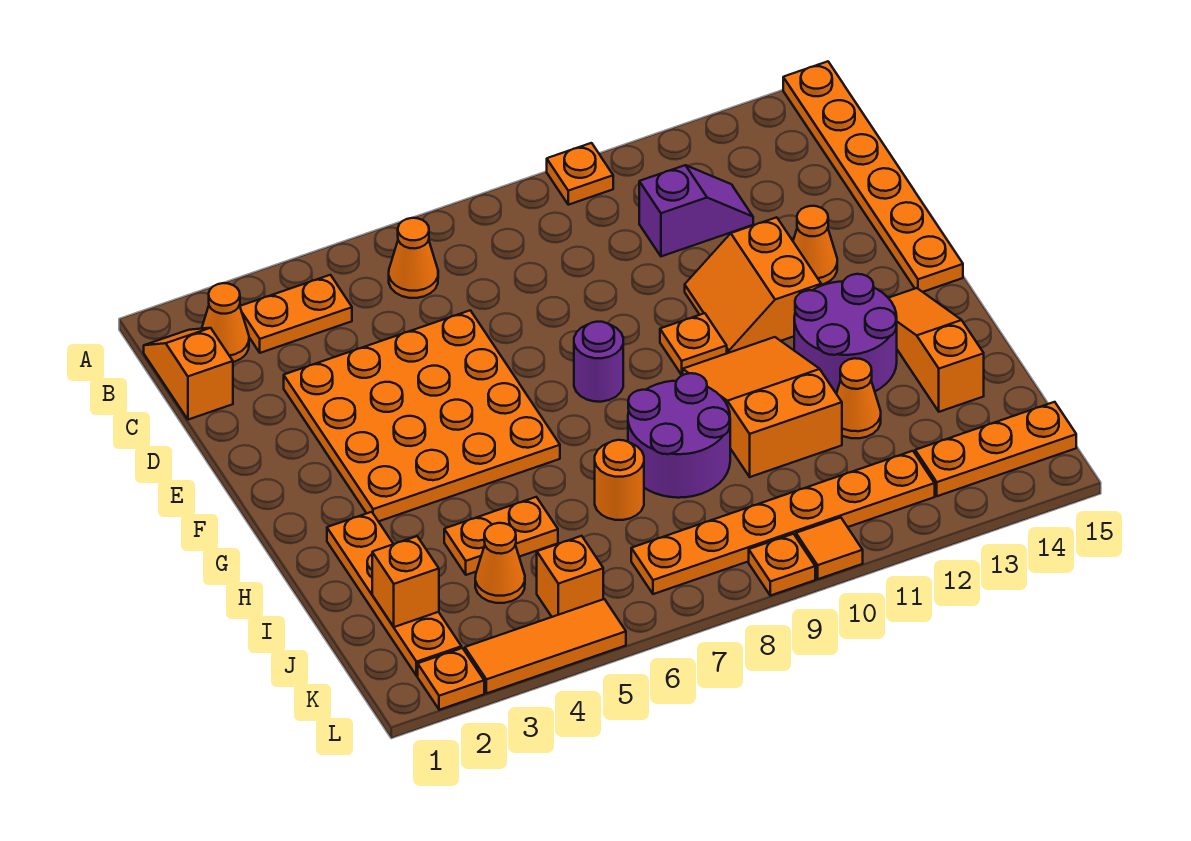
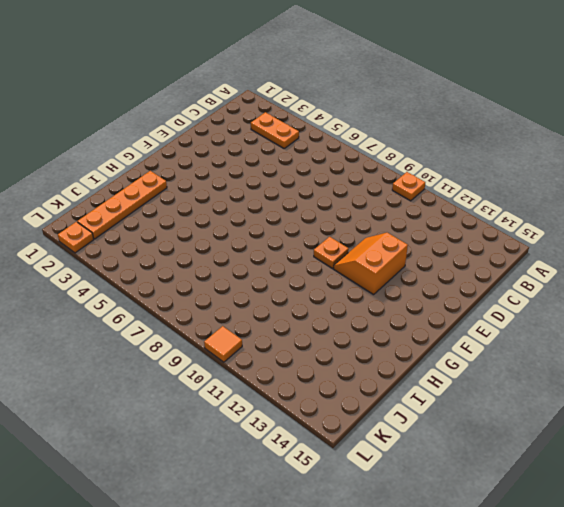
none -> orange 1x6 plate [783,61,963,292]
none -> orange 1x2 slope [144,328,233,420]
none -> orange 1x1 cone [202,283,249,362]

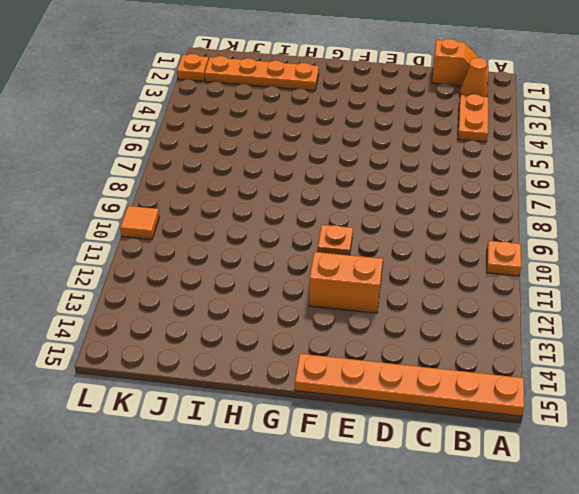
none -> orange 1x1 cone [389,218,438,298]
none -> purple 1x2 slope [639,165,753,256]
none -> orange 4x4 plate [284,310,560,521]

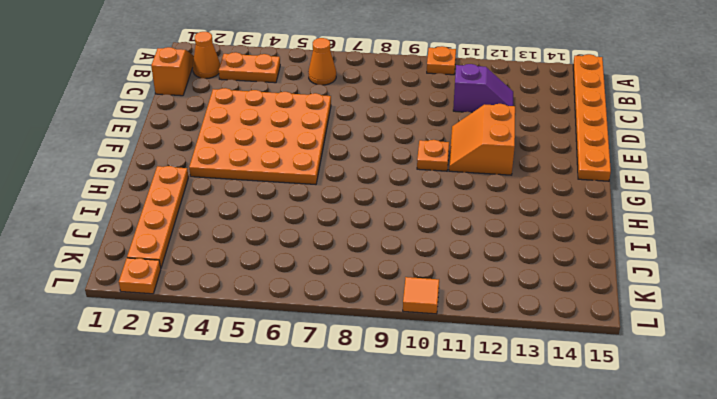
none -> orange 1x1 cone [793,206,837,285]
none -> purple 1x1 round brick [574,322,623,402]
none -> orange 2x3 slope [683,337,842,477]

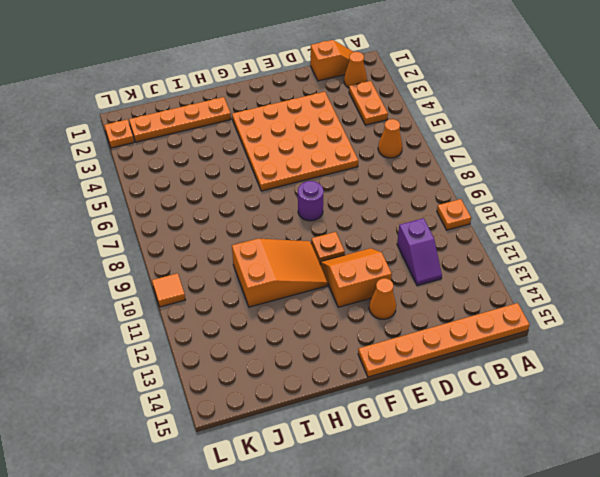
none -> purple 2x2 round brick [794,274,897,393]
none -> orange 1x3 slope [889,288,984,412]
none -> purple 2x2 round brick [628,373,730,498]

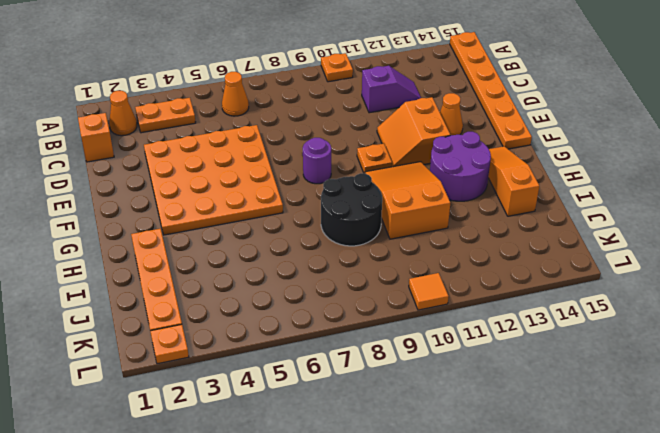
black 2x2 round brick [321,173,382,246] -> purple 2x2 round brick [628,373,730,498]
none -> orange 1x2 plate [444,497,558,575]
none -> orange 1x1 round brick [595,440,644,520]
none -> orange 1x1 cone [836,358,881,438]

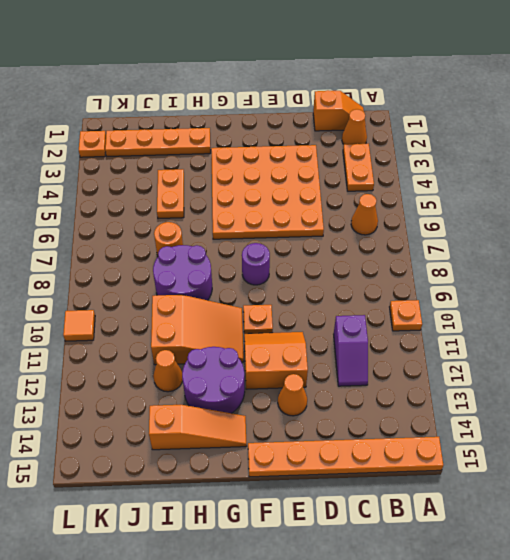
none -> orange 1x1 cone [475,523,525,603]
none -> orange 1x1 brick [537,536,603,617]
none -> orange 1x6 plate [631,451,935,594]

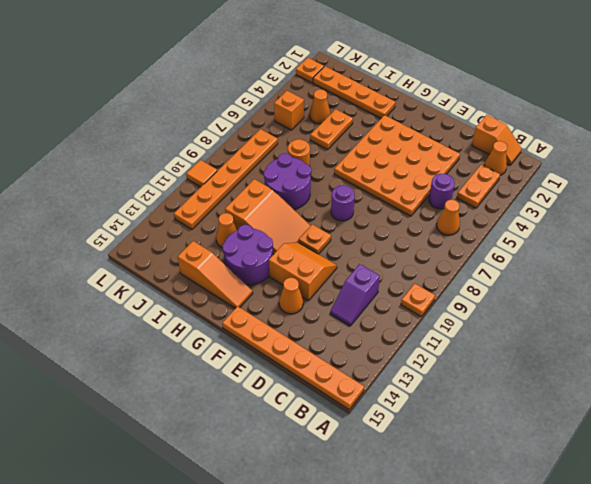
purple 1x1 round brick [429,174,455,209] -> none
none -> orange 1x3 plate [915,402,1076,496]
none -> orange 1x3 tile [465,599,626,693]
none -> orange 1x1 plate [749,534,815,596]

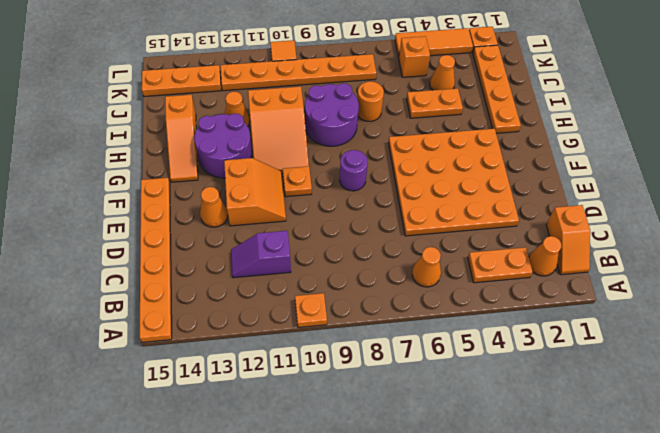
none -> orange 1x1 plate [749,534,815,596]
none -> orange 1x1 brick [372,536,439,627]

